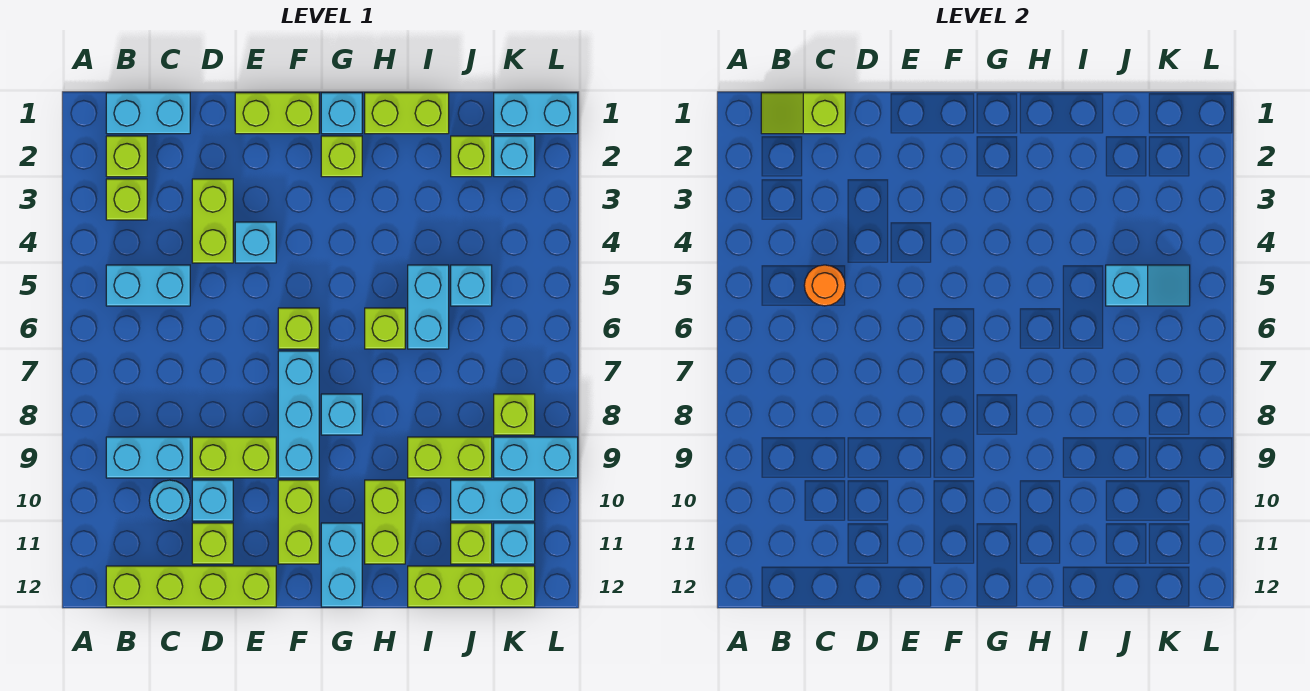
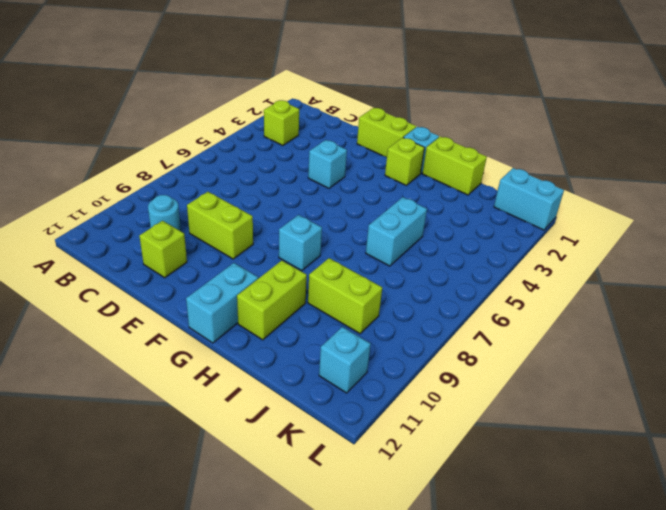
none -> cyan 1x2 brick [106,93,190,134]
none -> lime 1x1 brick [106,136,147,177]
none -> cyan 1x2 brick [106,265,190,306]
none -> cyan 1x2 brick [106,437,190,478]

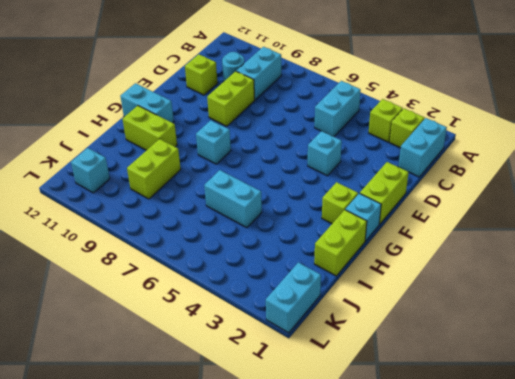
none -> lime 1x4 brick [106,566,276,607]
none -> lime 1x2 brick [192,179,233,263]
none -> cyan 1x1 brick [192,480,233,521]
none -> lime 1x1 brick [278,308,319,349]

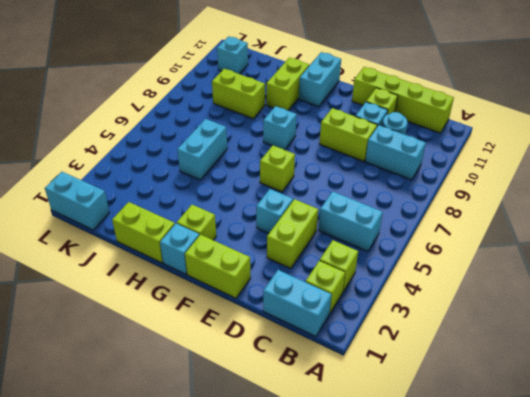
none -> cyan 1x3 brick [278,351,319,478]
none -> lime 1x2 brick [278,480,319,564]
none -> lime 1x1 brick [365,308,405,349]
none -> lime 1x3 brick [408,566,535,607]

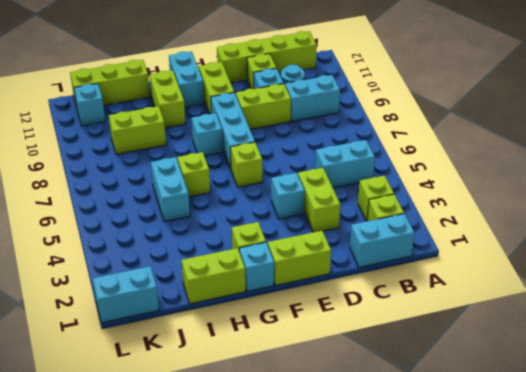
none -> lime 1x1 brick [451,136,492,177]
none -> cyan 1x1 brick [451,265,492,306]
none -> cyan 1x2 brick [451,480,535,521]
none -> lime 1x1 brick [451,523,492,564]

